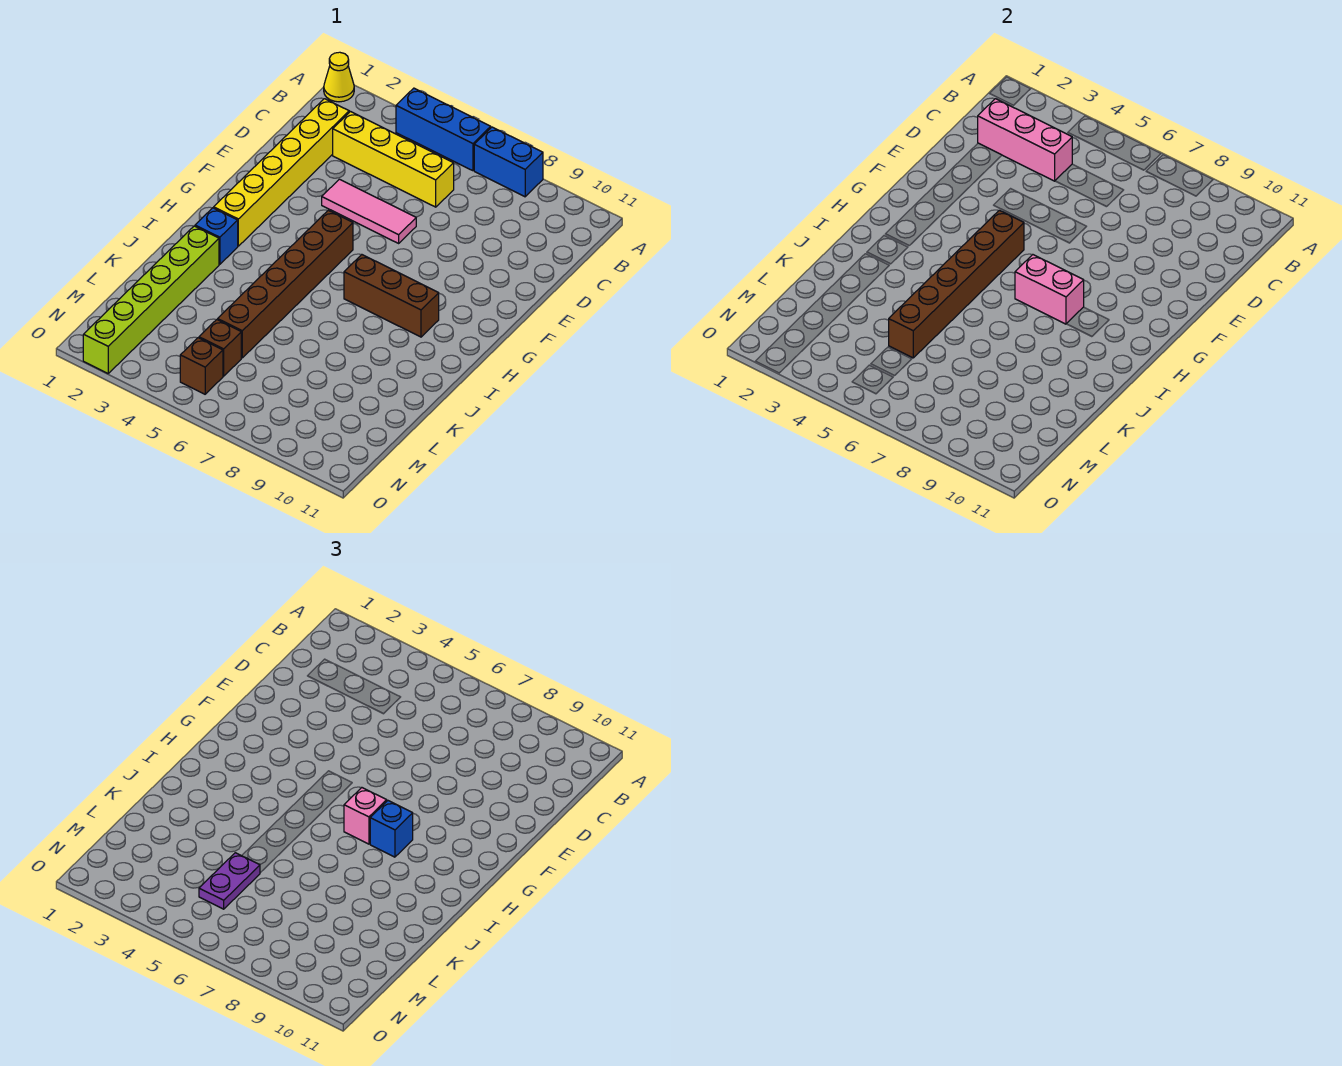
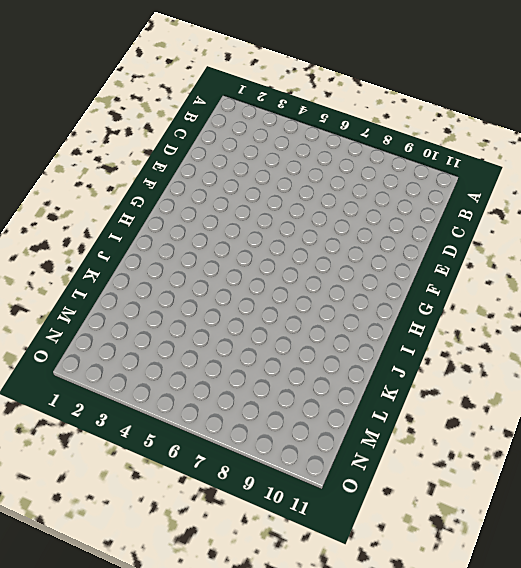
none -> yellow 1x1 cone [324,52,354,102]
none -> blue 1x3 brick [396,88,491,171]
none -> blue 1x2 brick [474,127,543,197]

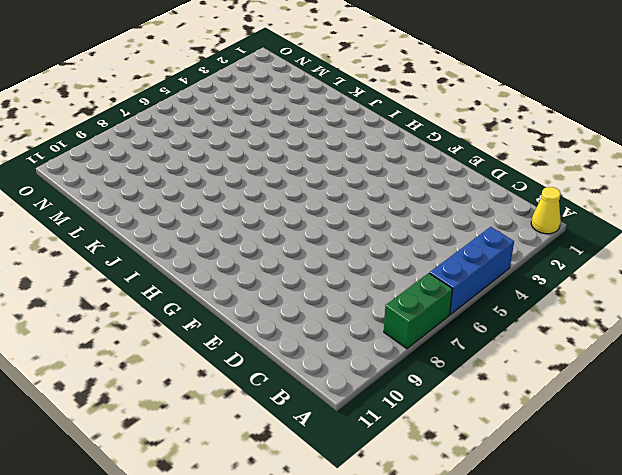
green 1x2 brick [384,273,452,349] -> blue 1x2 brick [474,127,543,197]
none -> yellow 1x6 brick [214,99,349,246]
none -> yellow 1x4 brick [333,112,454,207]
none -> pink 1x3 tile [322,179,416,243]

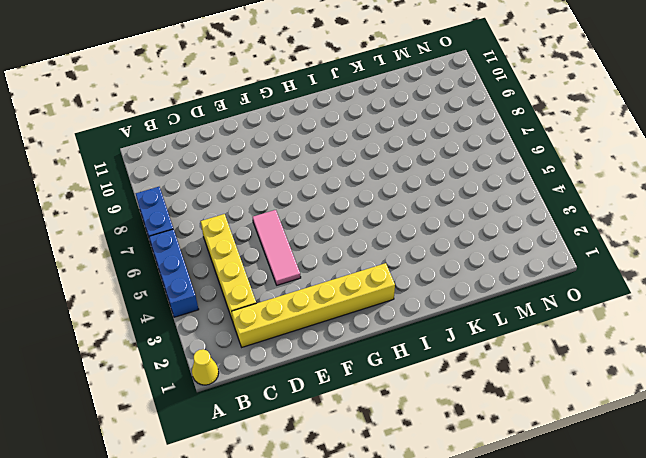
none -> brown 1x6 brick [218,210,353,358]
none -> brown 1x3 brick [344,255,439,337]
none -> blue 1x1 brick [195,208,238,264]

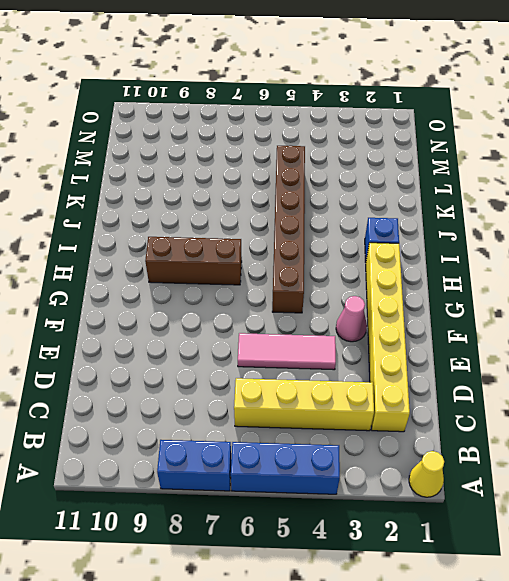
pink 1x1 cone [336,296,367,342] -> none
none -> lime 1x6 brick [83,226,219,373]
none -> brown 1x1 brick [199,320,241,376]
none -> brown 1x1 brick [180,338,223,394]

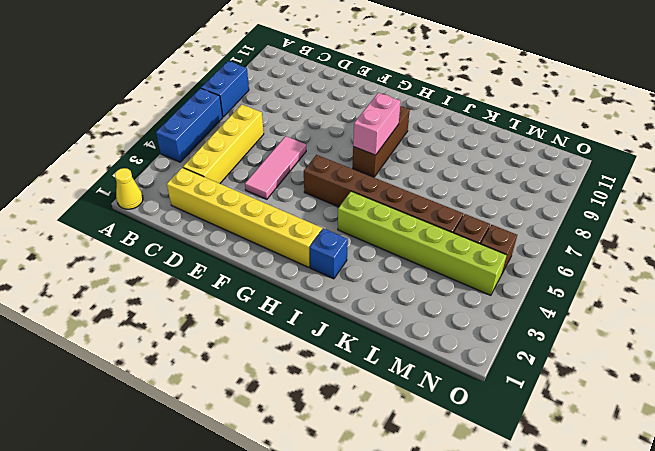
lime 1x6 brick [338,191,507,295] -> lime 1x6 brick moved to [83,226,219,373]
none -> pink 1x3 brick [978,99,1072,181]
none -> brown 1x6 brick [889,210,1024,358]
none -> pink 1x1 brick [344,788,387,844]

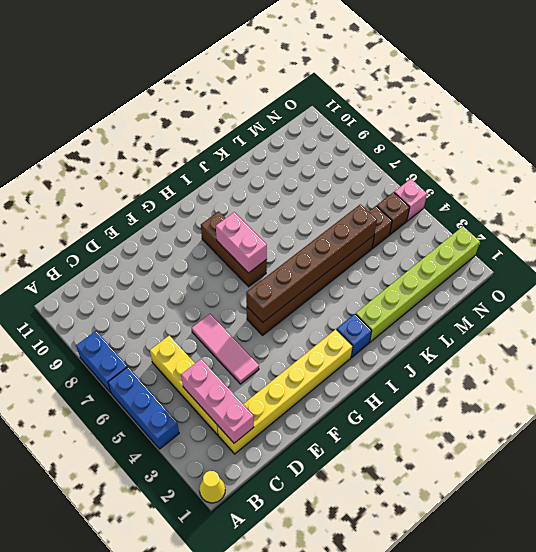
pink 1x1 brick [394,179,427,221] -> pink 1x1 brick moved to [344,788,387,844]
none -> blue 1x1 brick [370,801,413,857]
none -> purple 1x2 plate [199,853,260,909]

